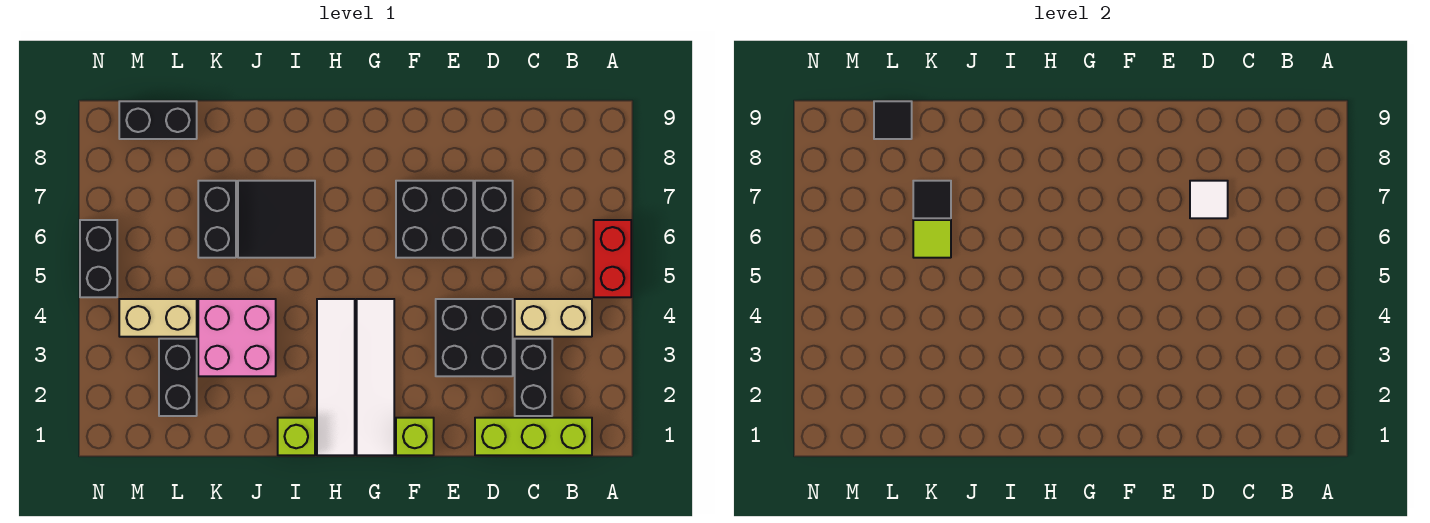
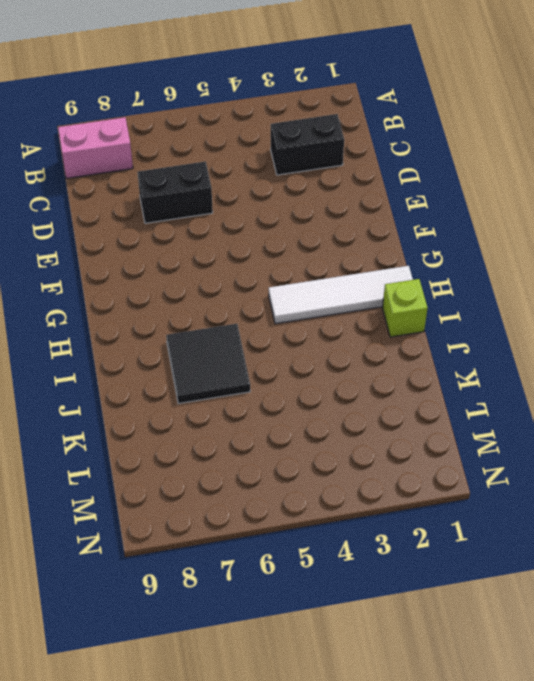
pink 1x2 brick [58,117,133,178] -> none
none -> red 1x2 brick [594,220,631,297]
none -> lime 1x3 brick [475,418,592,455]
none -> tan 1x2 brick [515,299,592,337]

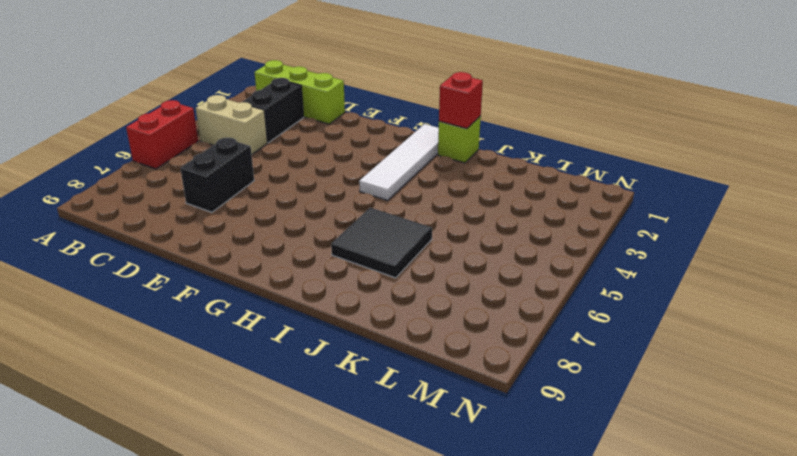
red 1x1 brick [439,72,483,129] -> none
none -> black 2x2 brick [436,299,513,376]
none -> black 2x2 brick [396,181,473,258]
none -> lime 1x1 brick [396,418,434,455]

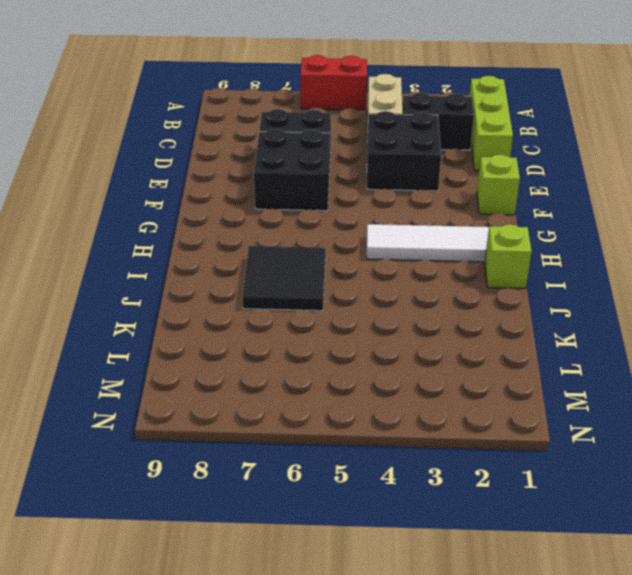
none -> white 1x4 tile [357,299,394,455]
none -> pink 2x2 brick [198,299,276,376]
none -> black 1x2 brick [198,181,236,258]

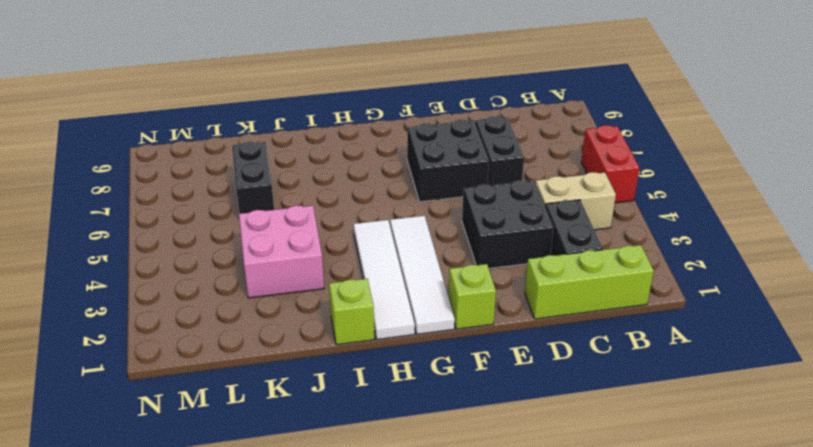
none -> black 2x2 tile [238,181,315,258]
none -> black 1x2 brick [159,339,197,416]
none -> tan 1x2 brick [119,299,197,337]

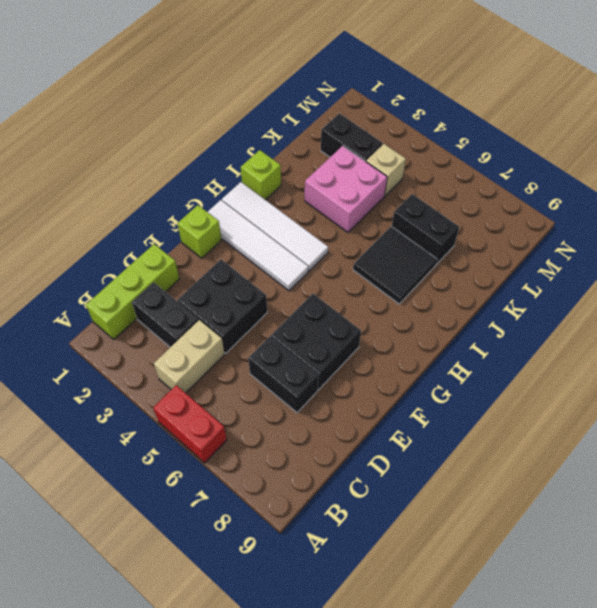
tan 1x1 brick [366,144,406,196] -> tan 1x2 brick [119,299,197,337]
none -> black 1x2 brick [119,101,197,139]
none -> black 1x2 brick [80,220,117,297]
none -> white 1x1 tile [1190,181,1228,218]

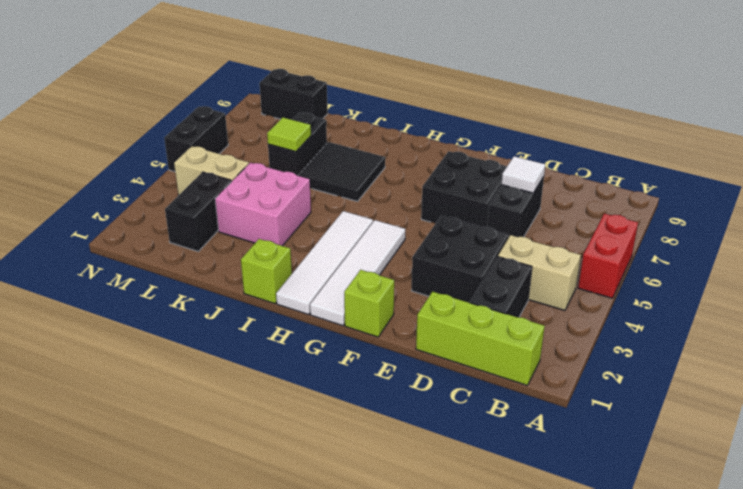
none -> black 1x1 tile [913,181,951,218]
none -> black 1x1 tile [874,101,912,139]

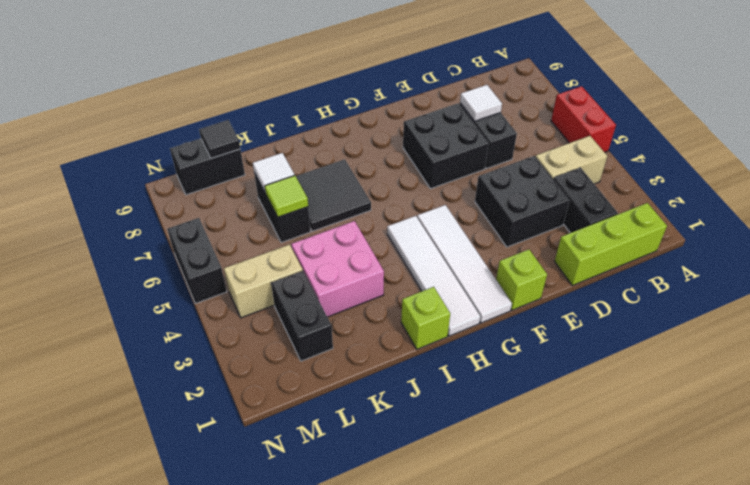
white 1x1 tile [253,153,295,193] -> black 1x1 tile [913,181,951,218]

